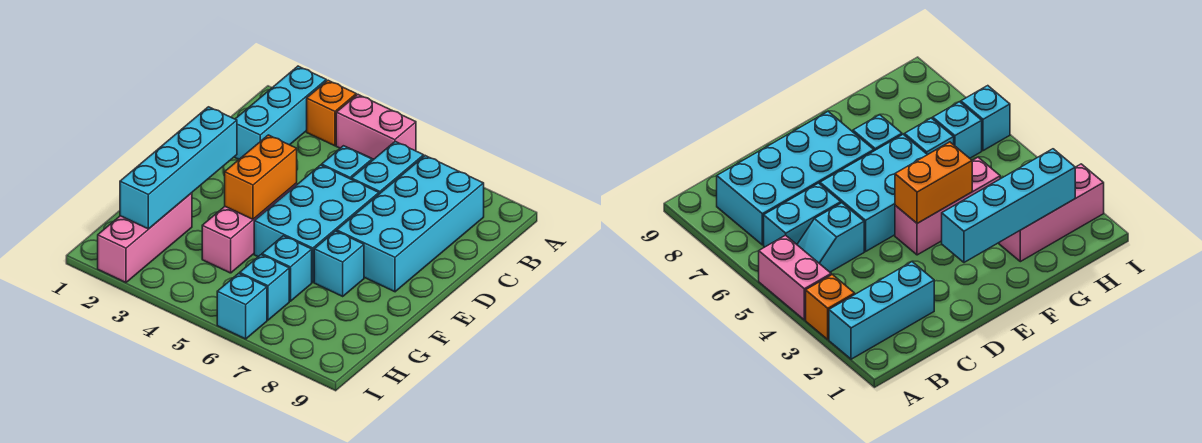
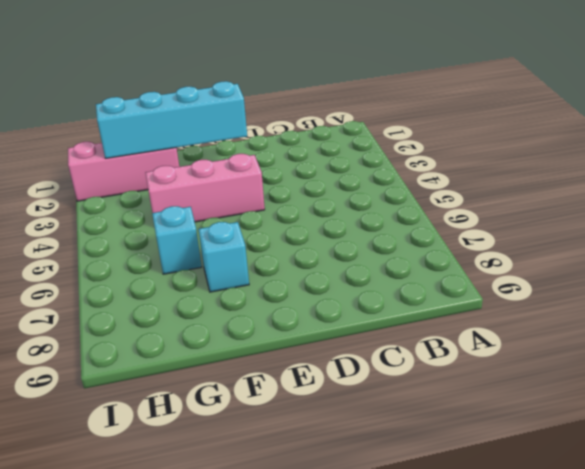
none -> cyan 1x3 brick [235,66,326,159]
none -> orange 1x1 brick [307,80,356,146]
none -> pink 1x2 brick [336,94,416,159]

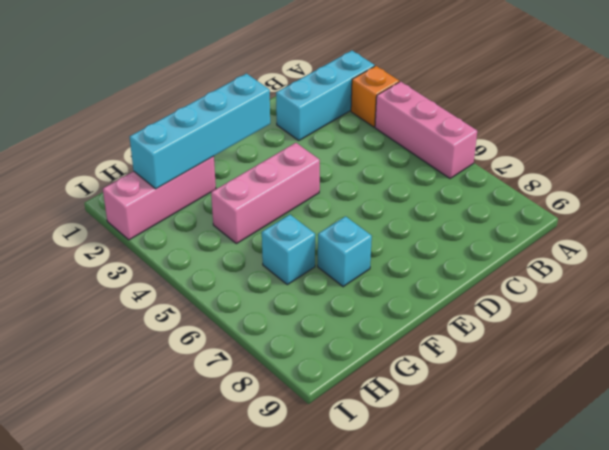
pink 1x3 brick [375,82,477,178] -> pink 1x2 brick [336,94,416,159]
none -> cyan 1x2 slope [322,146,374,179]
none -> cyan 1x2 brick [352,141,424,194]
none -> cyan 2x4 brick [337,156,484,292]

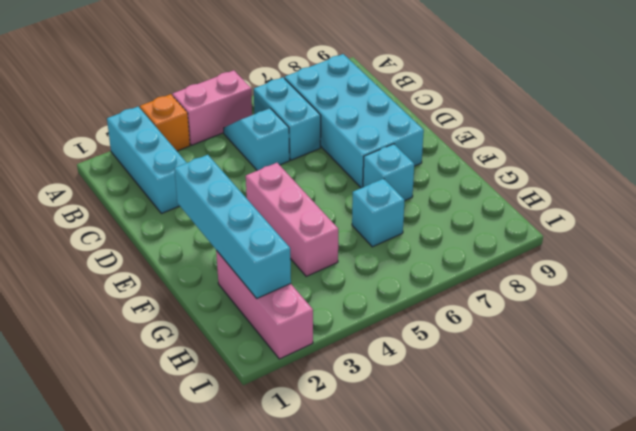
none -> cyan 2x3 brick [254,165,379,282]
none -> cyan 1x1 brick [240,255,289,320]
none -> cyan 1x1 brick [217,273,267,339]

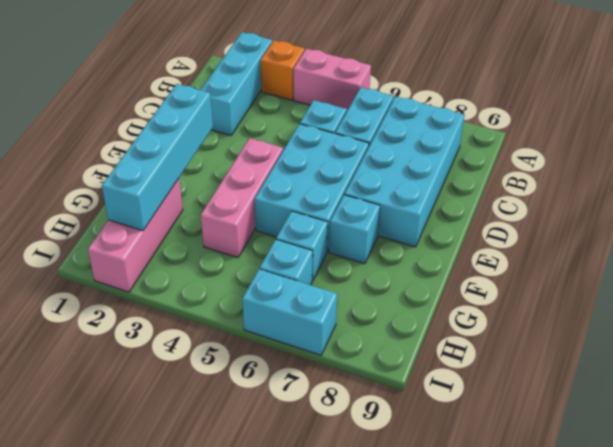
cyan 1x2 brick [242,269,337,355] -> cyan 1x1 brick [217,273,267,339]
none -> orange 1x2 brick [225,135,297,219]

